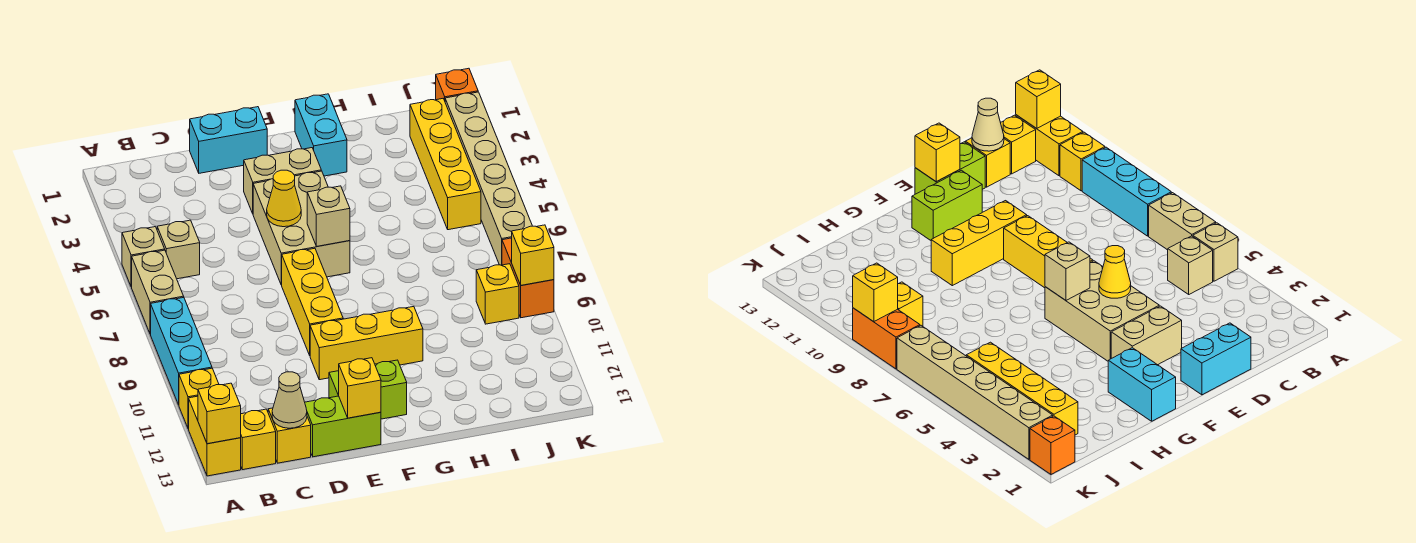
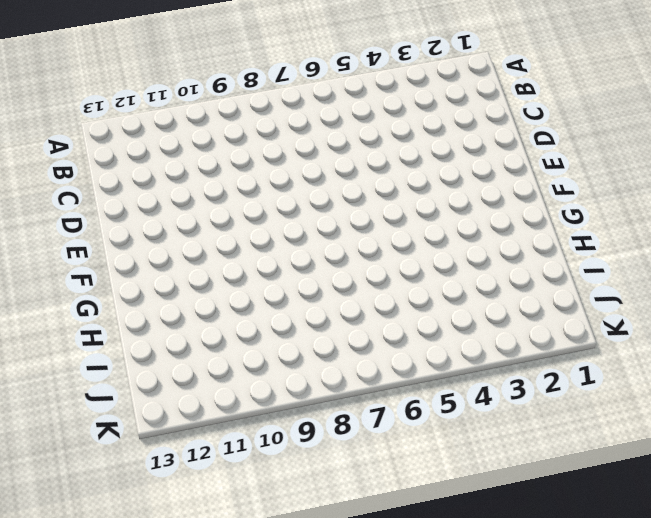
none -> tan 1x1 brick [122,227,165,287]
none -> tan 1x2 brick [132,250,184,334]
none -> cyan 1x3 brick [151,298,212,405]

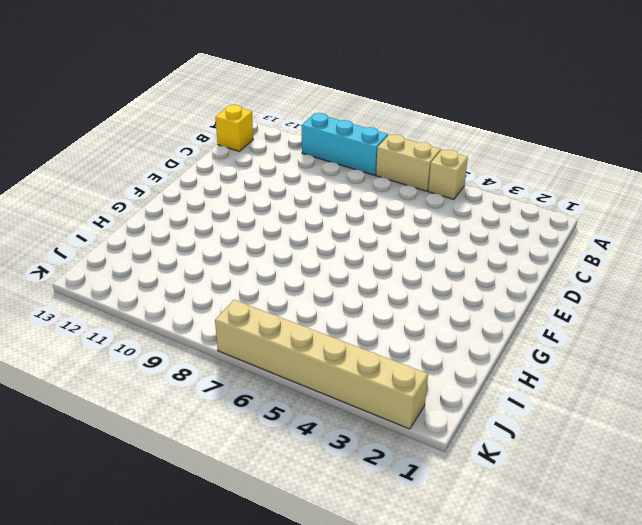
none -> yellow 1x1 brick [179,368,219,429]
none -> yellow 1x2 brick [189,396,241,476]
none -> tan 1x1 brick [157,220,200,279]

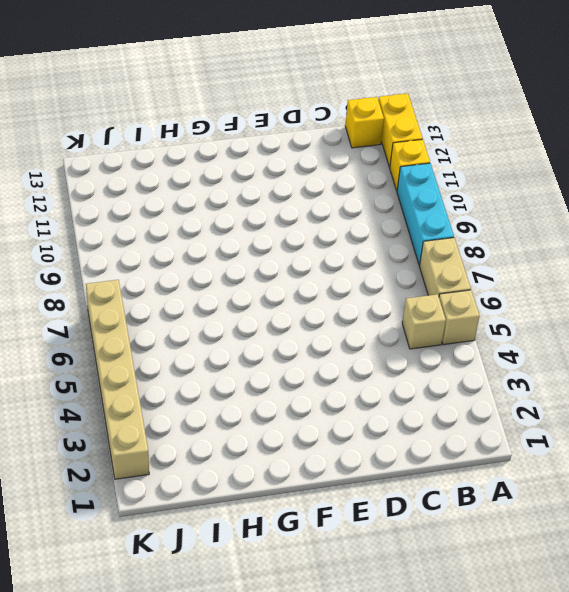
none -> yellow 1x1 brick [268,408,311,463]
none -> cyan 1x2 brick [190,107,267,173]
none -> lime 1x2 brick [305,396,381,457]

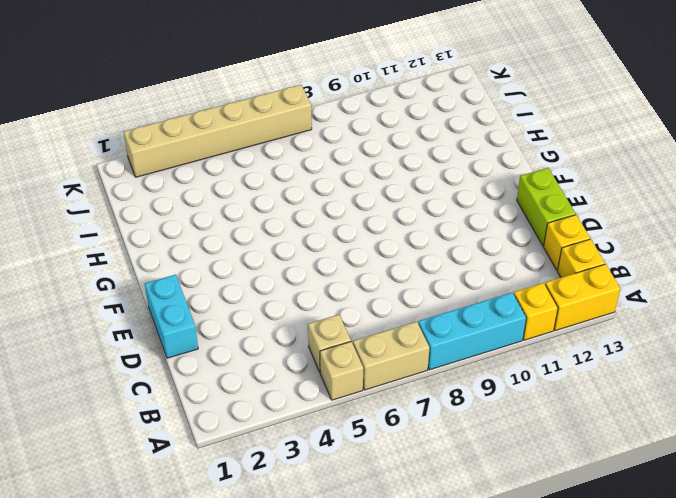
none -> tan 1x2 brick [244,148,321,213]
none -> tan 2x3 brick [253,171,350,285]
none -> yellow 1x3 brick [282,248,343,355]

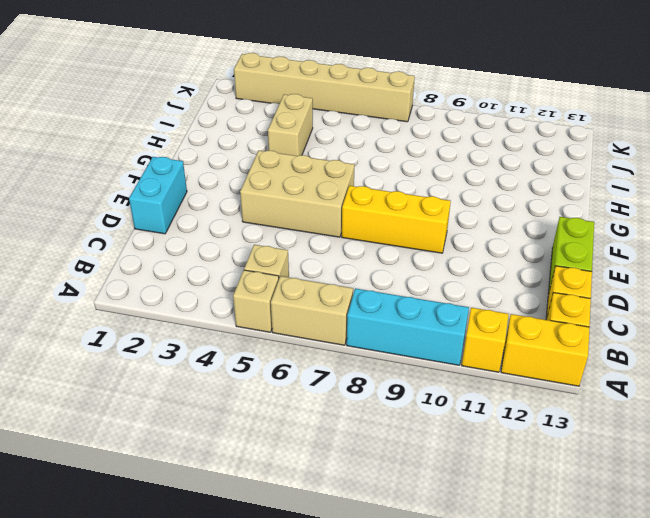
tan 1x2 brick [268,94,313,156] -> tan 1x2 brick moved to [244,148,321,213]
none -> yellow 1x3 brick [310,307,423,380]
none -> lime 1x2 brick [329,360,407,419]
none -> cyan 1x2 brick [295,94,347,176]

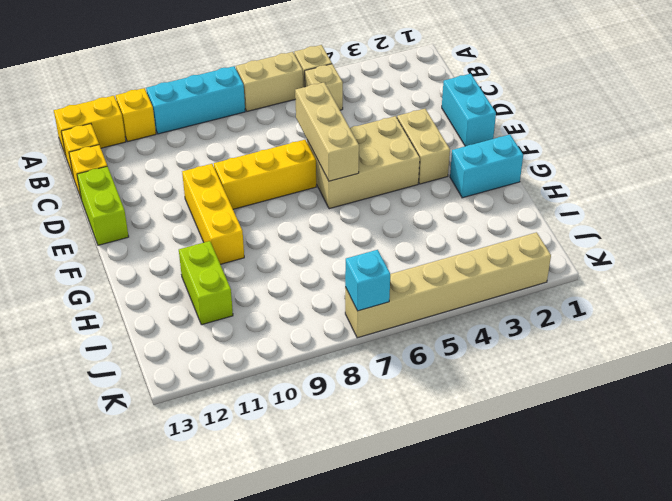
tan 1x3 brick [295,82,359,181] -> tan 1x1 brick [307,186,350,246]
lime 1x2 brick [179,241,233,325] -> lime 1x2 brick moved to [329,360,407,419]
cyan 1x1 brick [345,250,390,311] -> none
none -> yellow 1x4 brick [410,99,481,230]
none -> yellow 1x1 brick [476,264,519,324]
none -> orange 1x1 brick [436,68,478,100]

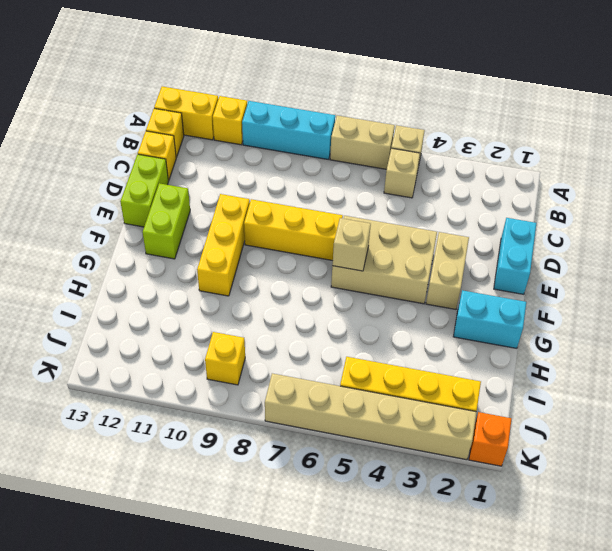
none -> orange 1x2 brick [502,238,554,318]
none -> yellow 1x1 brick [198,383,241,444]
none -> tan 1x1 cone [272,372,307,428]

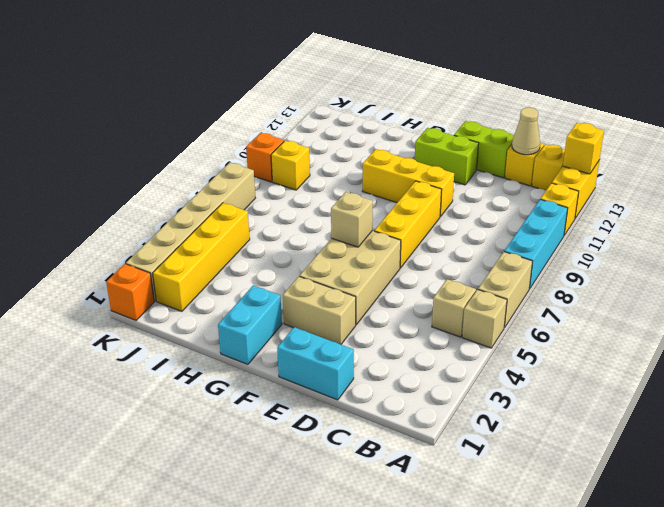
orange 1x1 brick [246,133,284,182] -> orange 1x2 brick [502,238,554,318]
none -> yellow 1x1 cone [267,170,301,227]
none -> yellow 1x1 brick [339,358,381,418]
none -> yellow 1x1 brick [512,225,554,285]

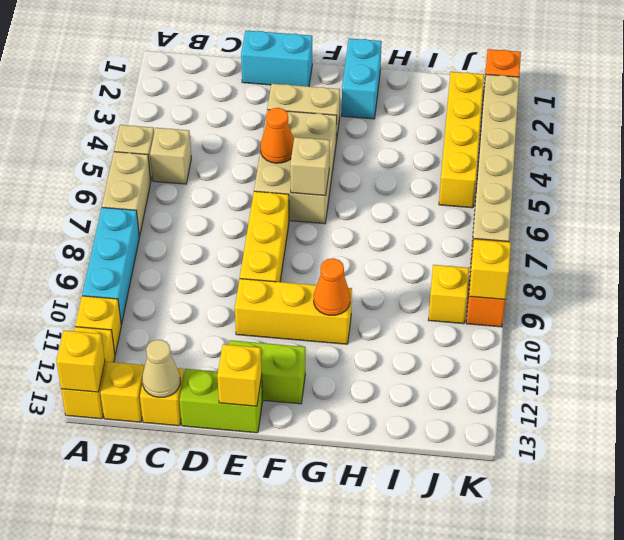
orange 1x1 cone [261,108,294,163] -> yellow 1x1 cone [267,170,301,227]
orange 1x1 cone [314,258,350,315] -> none

